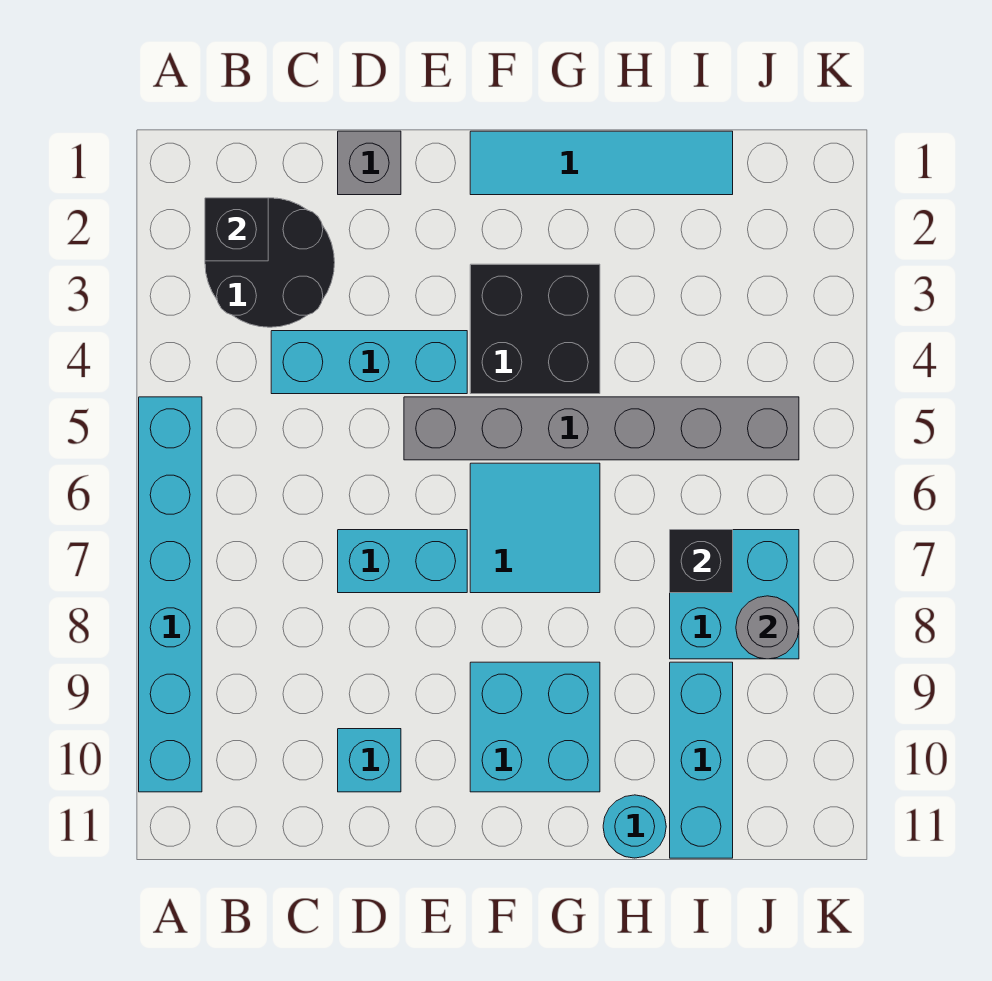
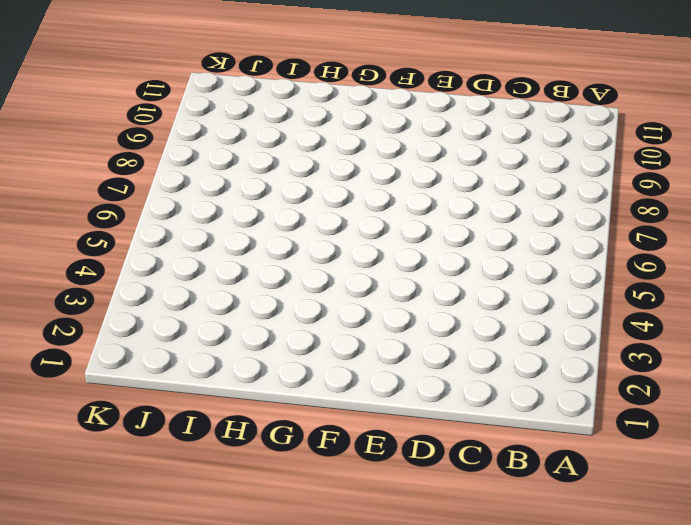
none -> cyan 1x6 brick [139,397,202,792]
none -> black 2x2 round brick [205,198,335,327]
none -> cyan 1x3 brick [271,331,467,394]

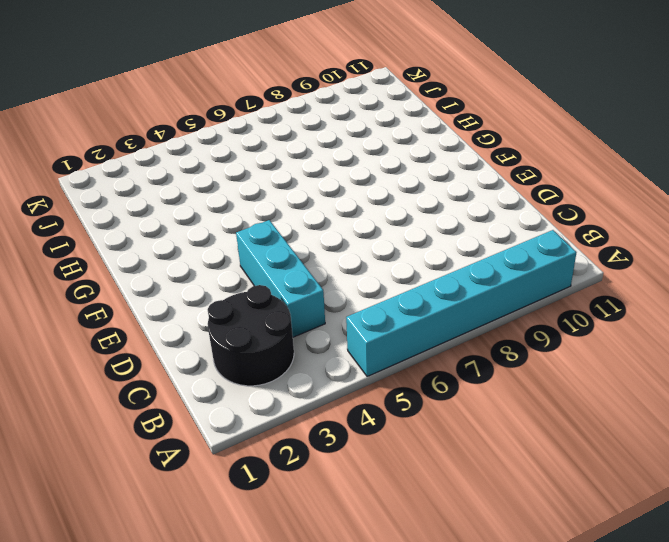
none -> grey 1x1 brick [338,131,401,195]
none -> cyan 1x2 brick [338,530,467,593]
none -> cyan 1x1 brick [338,729,401,792]

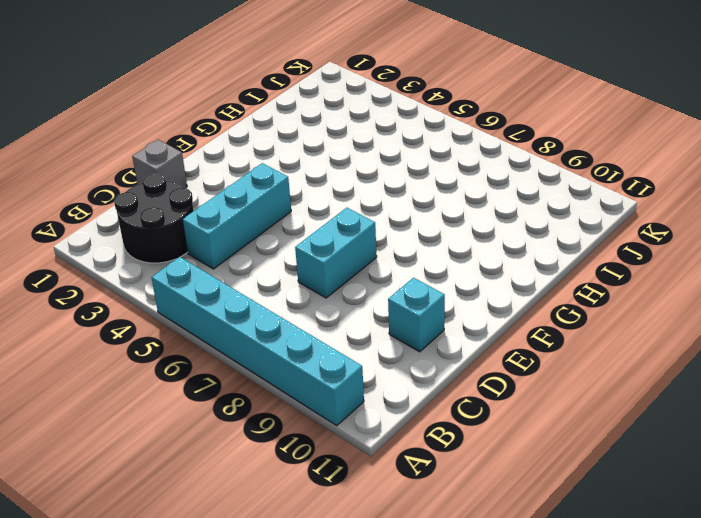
none -> grey 1x6 brick [404,397,799,460]
none -> cyan 1x4 tile [470,131,733,195]
none -> black 2x2 brick [470,264,600,394]

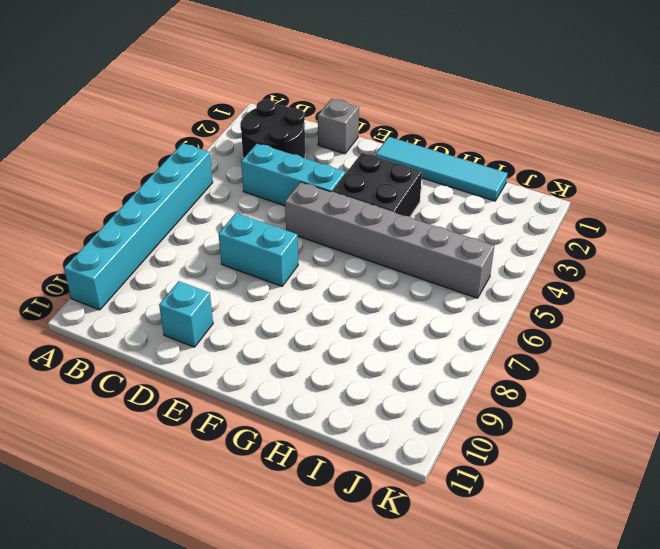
none -> cyan 2x2 tile [470,463,600,593]
none -> cyan 2x2 brick [470,662,600,792]
none -> cyan 1x1 round brick [603,795,666,858]

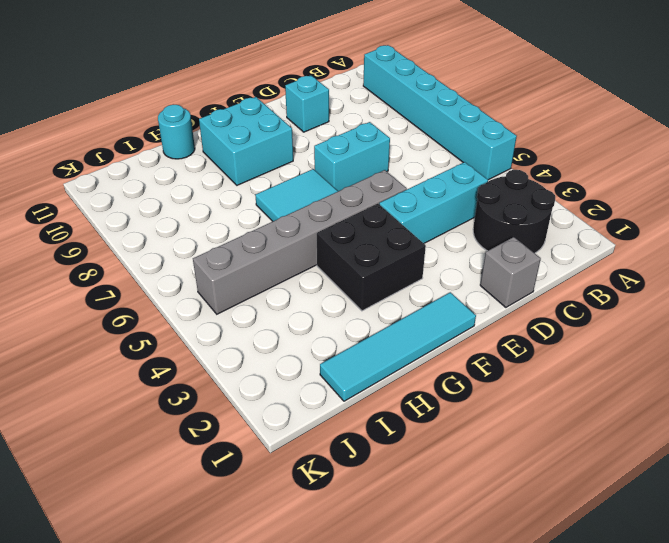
none -> cyan 2x2 brick [670,530,799,659]
none -> cyan 1x3 brick [670,662,733,858]
none -> black 1x1 brick [205,198,268,261]

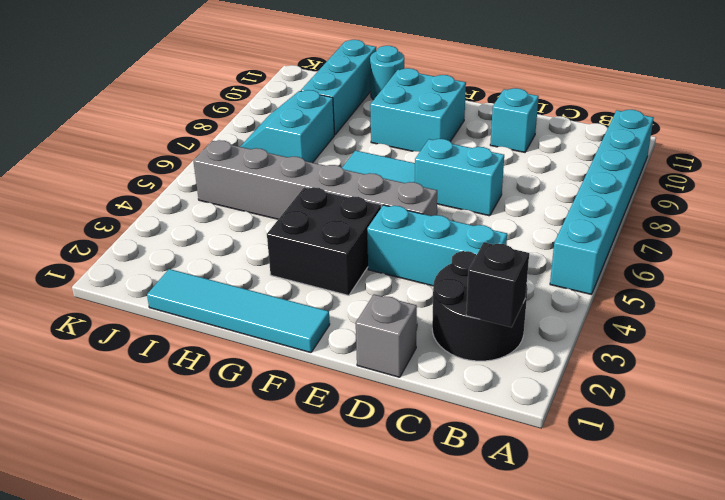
cyan 2x2 slope [240,90,334,163] -> cyan 2x2 brick [670,530,799,659]
none -> black 1x1 brick [670,530,733,593]
none -> grey 1x1 round brick [736,596,799,659]

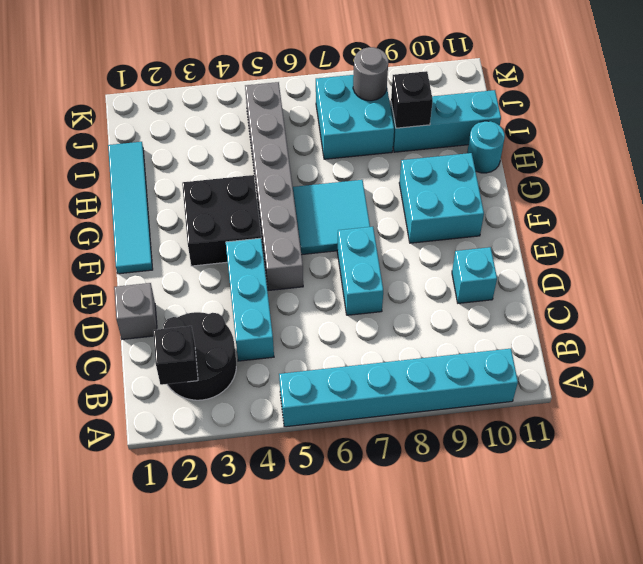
black 1x1 brick [391,71,433,128] -> black 1x1 brick moved to [670,530,733,593]

